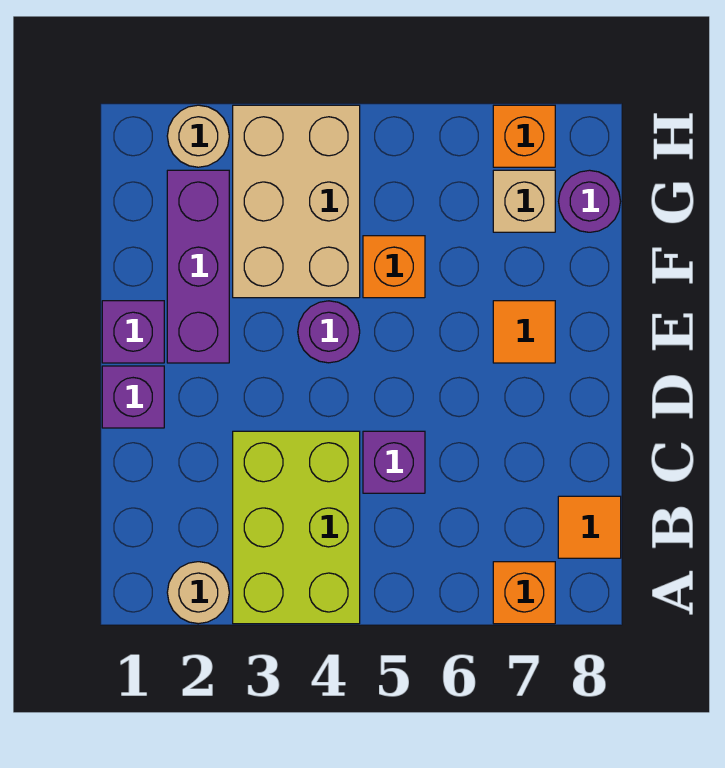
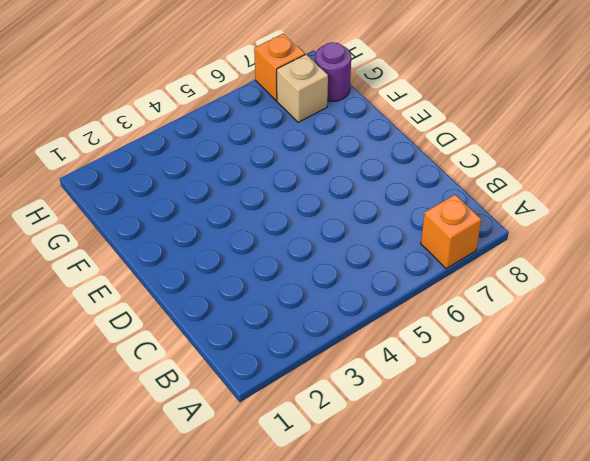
none -> tan 1x1 round brick [167,562,229,624]
none -> lime 2x3 brick [233,431,360,624]
none -> orange 1x1 tile [558,496,621,558]

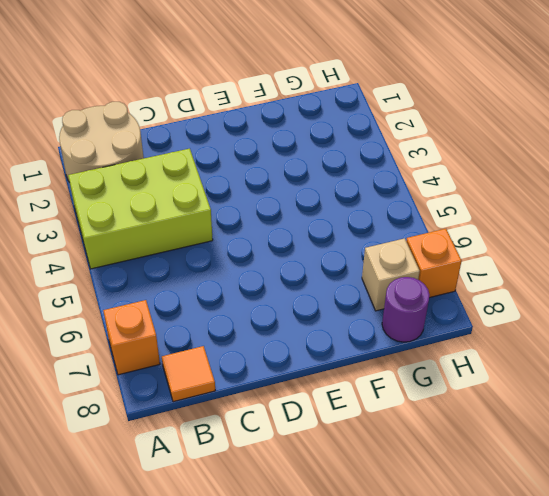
tan 2x2 round brick [59,102,144,181] -> tan 1x1 round brick [167,562,229,624]
none -> purple 1x1 brick [363,431,425,493]
none -> purple 1x1 brick [102,366,164,428]
none -> purple 1x1 brick [102,301,164,363]

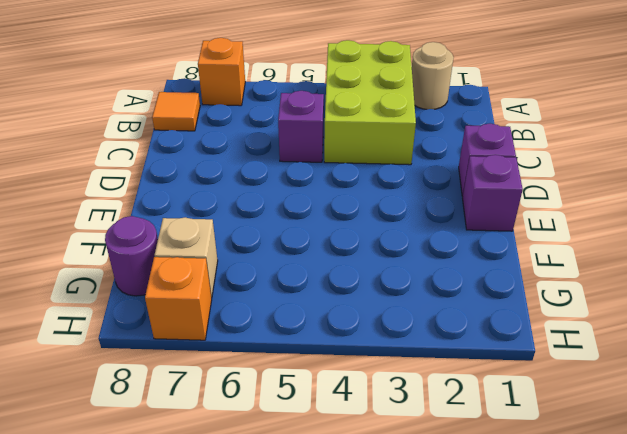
none -> purple 1x3 brick [167,170,229,363]
none -> purple 1x1 round brick [298,301,360,363]
none -> orange 1x1 tile [493,301,555,363]

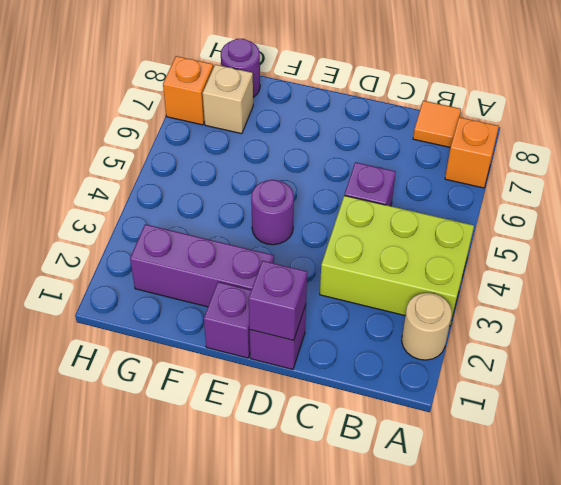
purple 1x1 brick [249,261,307,340] -> none
none -> orange 1x1 tile [493,301,555,363]
none -> tan 2x3 brick [233,105,360,298]
none -> orange 1x1 brick [363,236,425,298]

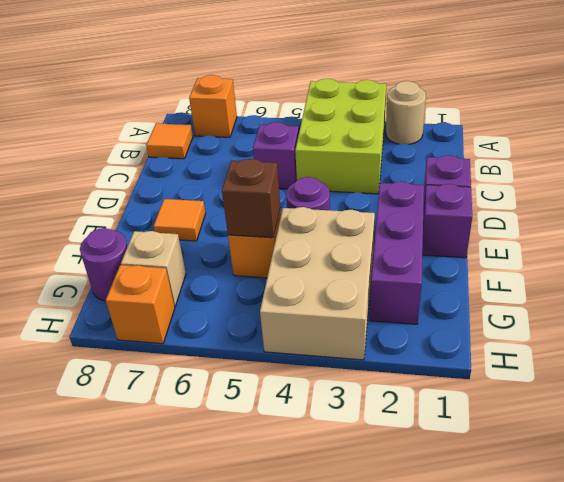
brown 1x1 brick [222,159,280,238] -> none
none -> tan 1x1 round brick [167,105,229,167]

